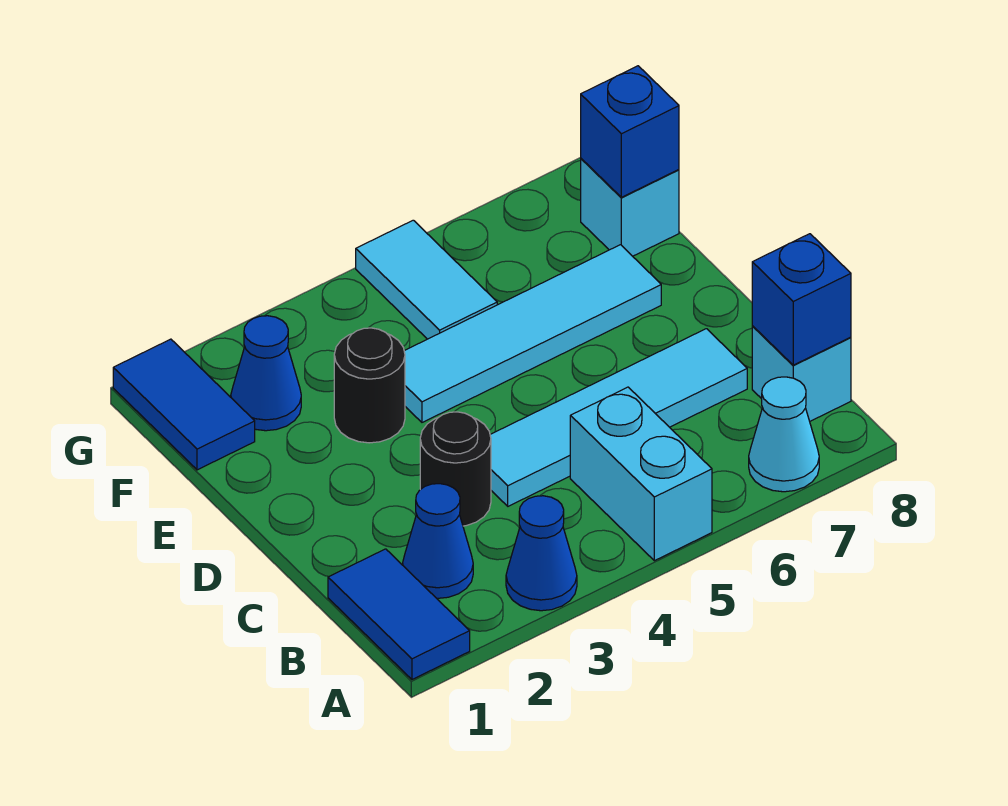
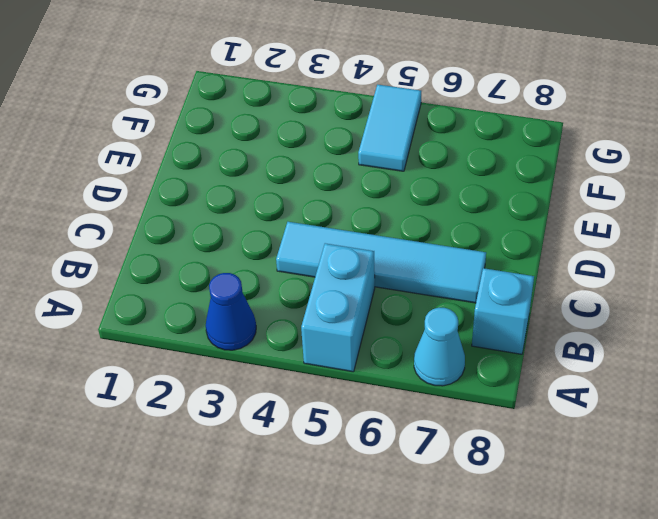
none -> blue 1x2 tile [328,549,470,679]
none -> blue 1x1 cone [403,484,473,598]
none -> black 1x1 round brick [420,412,491,526]

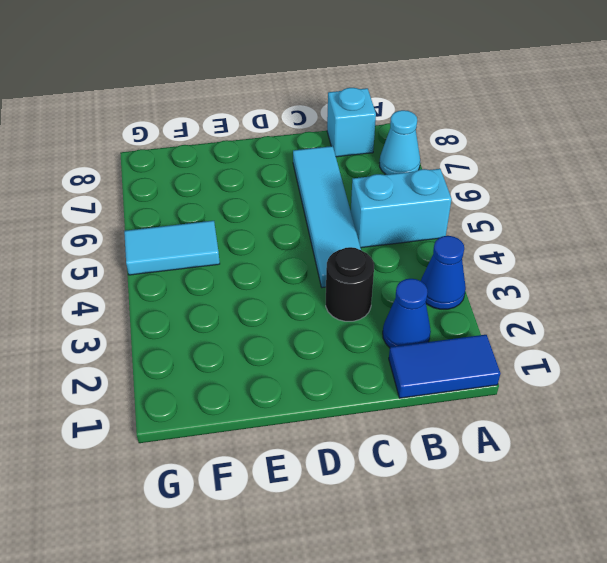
none -> black 1x1 round brick [334,328,405,443]
none -> cyan 1x4 tile [404,245,661,422]
none -> blue 1x2 tile [113,339,255,470]

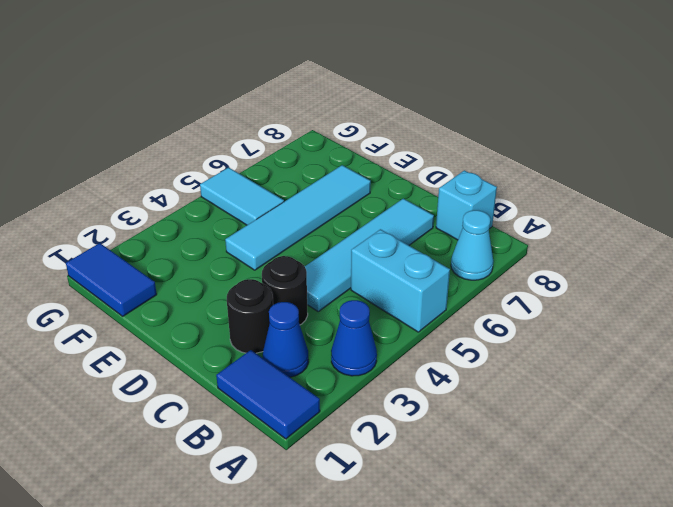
black 1x1 round brick [227,279,273,353] -> black 1x1 round brick moved to [334,328,405,443]
none -> blue 1x1 cone [231,316,301,431]
none -> cyan 1x1 brick [581,159,679,256]
none -> blue 1x1 brick [752,234,851,365]

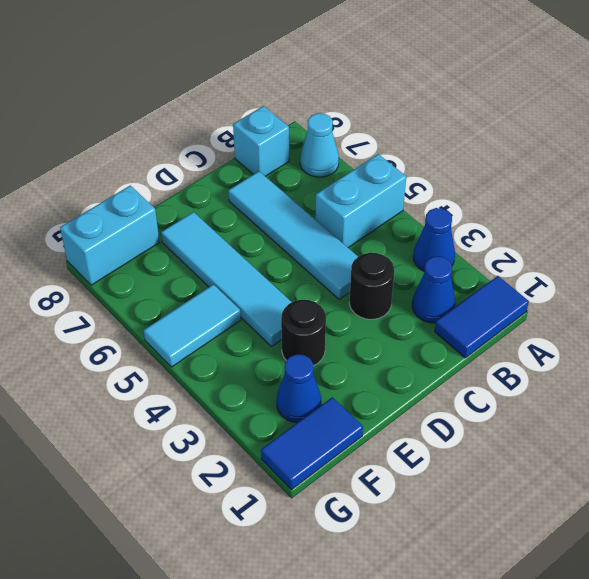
cyan 1x2 brick [60,186,159,285] -> cyan 1x1 brick [581,159,679,256]
none -> blue 1x1 brick [752,234,851,365]
none -> blue 1x1 brick [581,66,679,197]

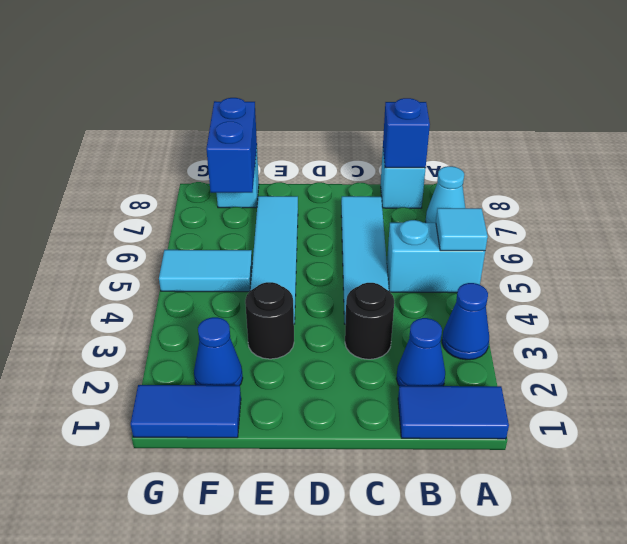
cyan 1x1 tile [436,208,488,251] -> none
blue 1x2 brick [206,98,257,193] -> blue 1x1 brick [581,66,679,197]

